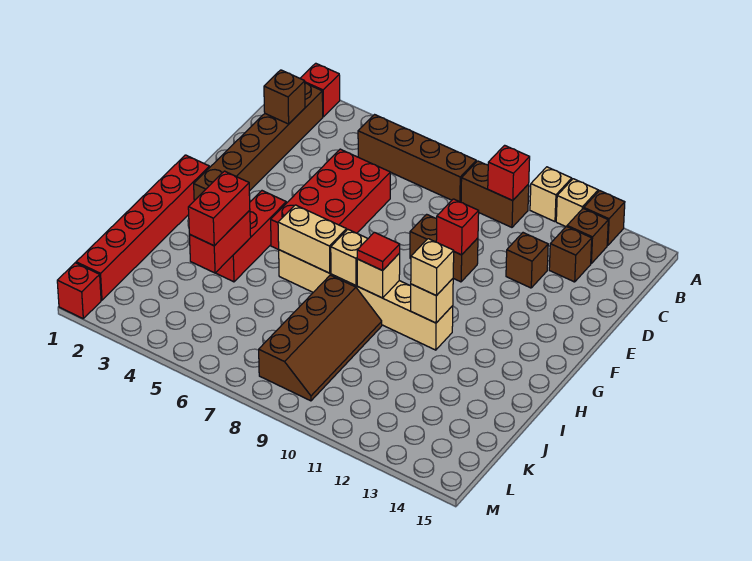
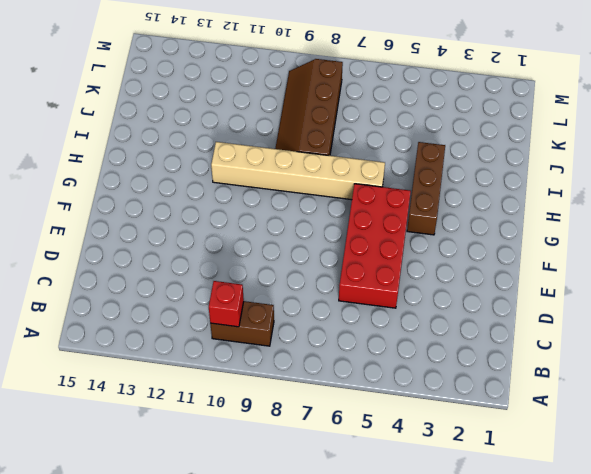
brown 1x3 brick [407,142,445,235] -> red 1x3 brick [216,191,286,282]
none -> red 1x1 brick [300,63,340,117]
none -> tan 1x1 brick [530,167,572,222]
none -> tan 1x1 brick [556,179,598,227]

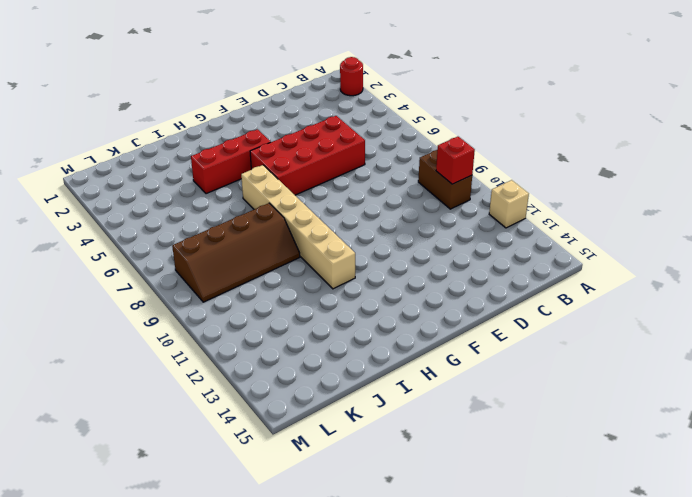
red 1x1 round brick [340,57,363,96] -> red 1x1 brick [300,63,340,117]
none -> tan 1x1 brick [530,167,572,222]
none -> brown 1x1 brick [584,191,625,246]
none -> brown 1x6 brick [194,83,323,201]

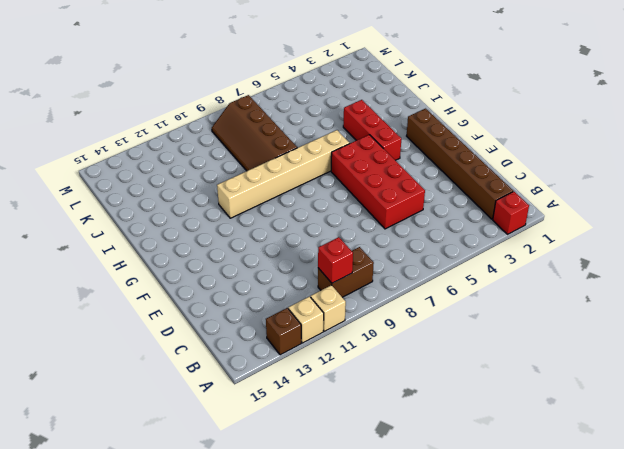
none -> brown 1x4 brick [358,115,476,202]
none -> brown 1x1 brick [567,208,608,263]
none -> brown 1x1 brick [549,226,592,282]

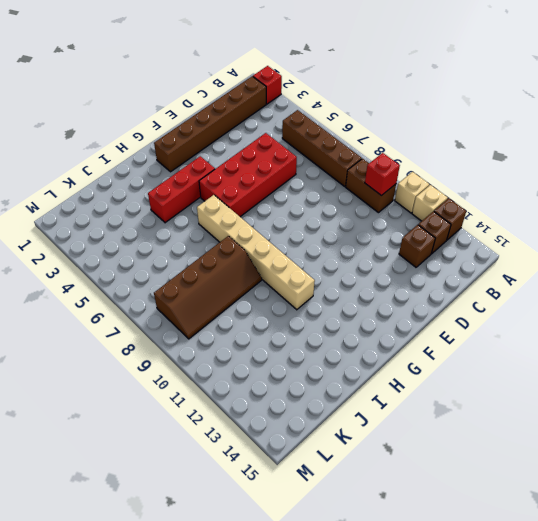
none -> brown 1x1 brick [506,233,548,288]
none -> brown 1x2 brick [410,214,478,282]
none -> red 1x6 brick [76,155,210,300]

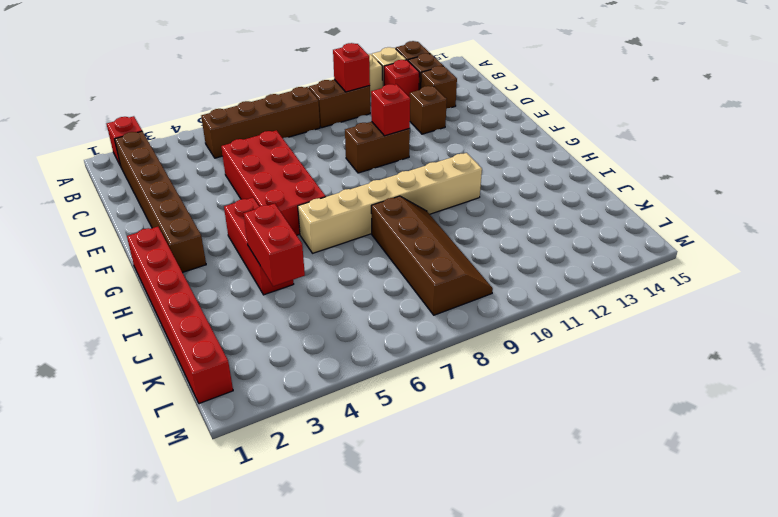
red 1x1 brick [384,60,419,97] -> red 1x1 brick moved to [57,263,101,318]
none -> brown 1x1 brick [264,70,305,124]
none -> tan 1x2 brick [278,205,347,273]
none -> tan 1x1 brick [331,229,368,285]

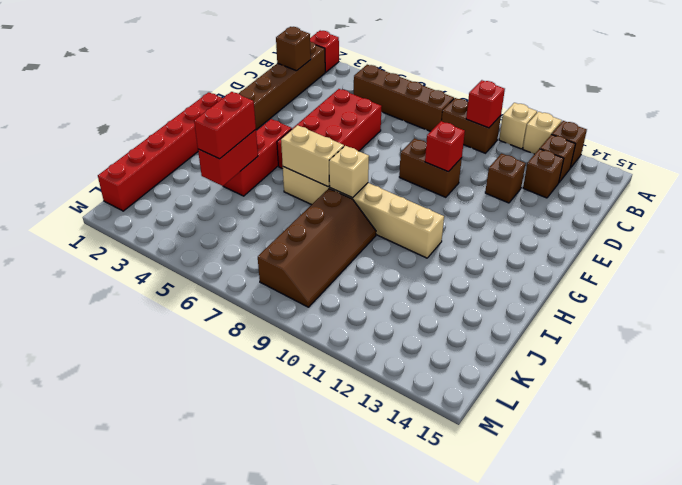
none -> red 1x1 brick [57,263,101,318]
none -> tan 1x1 brick [357,253,400,298]
none -> tan 1x1 brick [411,279,453,323]

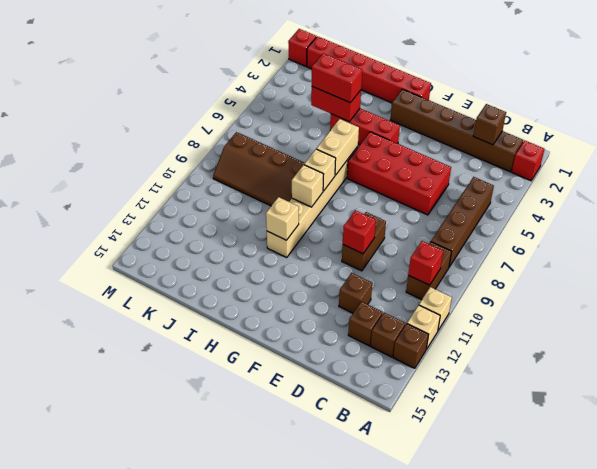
none -> red 1x1 tile [357,232,400,271]
none -> tan 1x1 brick [411,239,454,296]

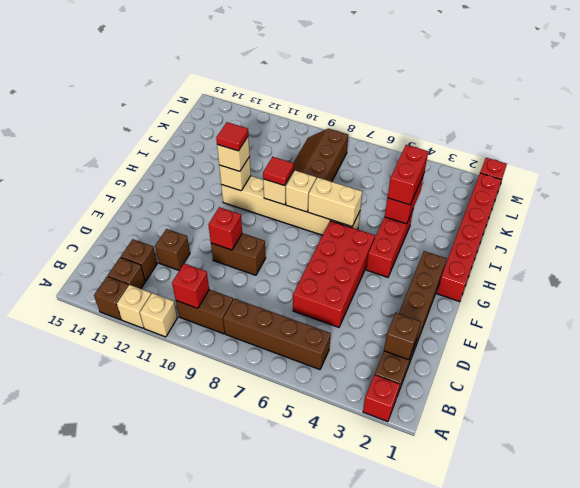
red 1x1 tile [216,122,248,151] -> none

